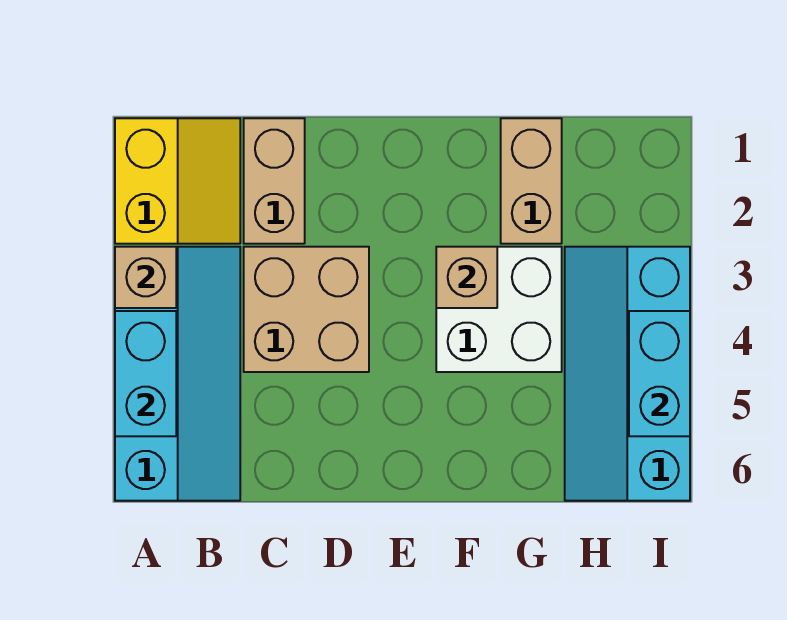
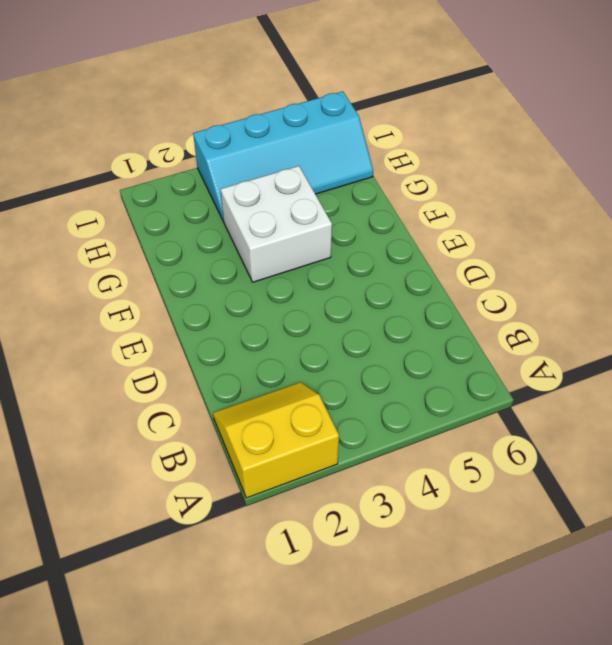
none -> cyan 2x4 slope [115,247,240,501]
none -> tan 1x2 brick [244,118,305,244]

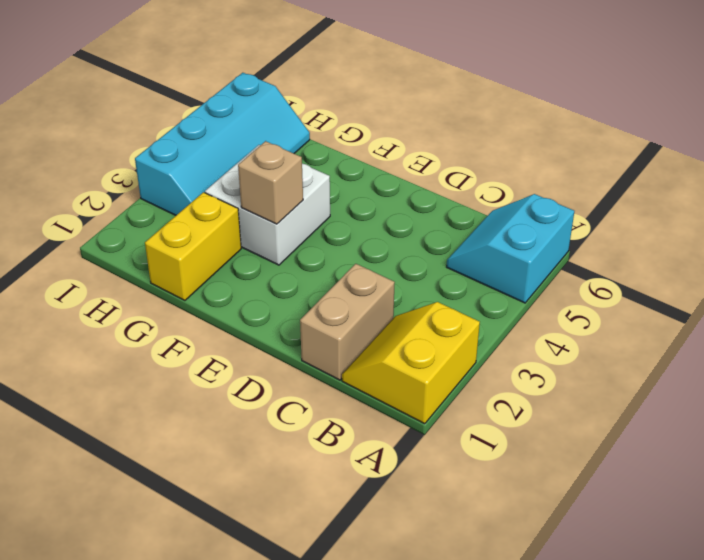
cyan 2x2 slope [447,194,574,303] -> cyan 2x4 slope [115,247,240,501]
yellow 1x2 brick [145,192,241,300] -> tan 1x2 brick [501,118,562,244]
none -> tan 2x2 brick [244,247,369,372]
none -> tan 1x1 brick [115,247,176,308]

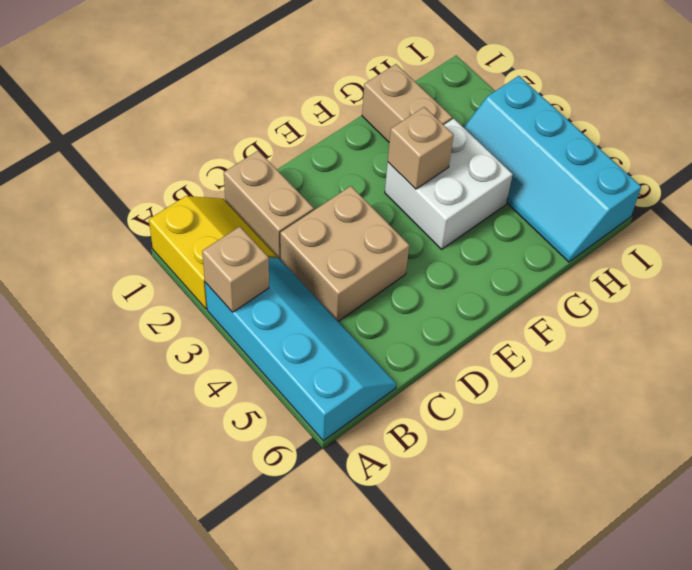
none -> cyan 1x2 brick [115,311,176,436]
none -> cyan 1x2 brick [629,311,690,436]

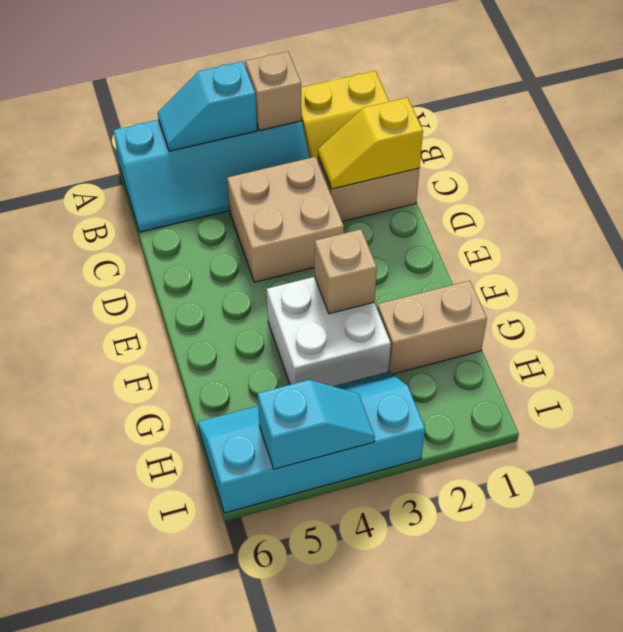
cyan 1x2 slope [158,61,257,151] -> cyan 1x2 brick [115,311,176,436]
yellow 1x2 slope [318,98,423,189] -> none
cyan 1x2 slope [257,380,375,469] -> cyan 1x2 brick [629,311,690,436]

